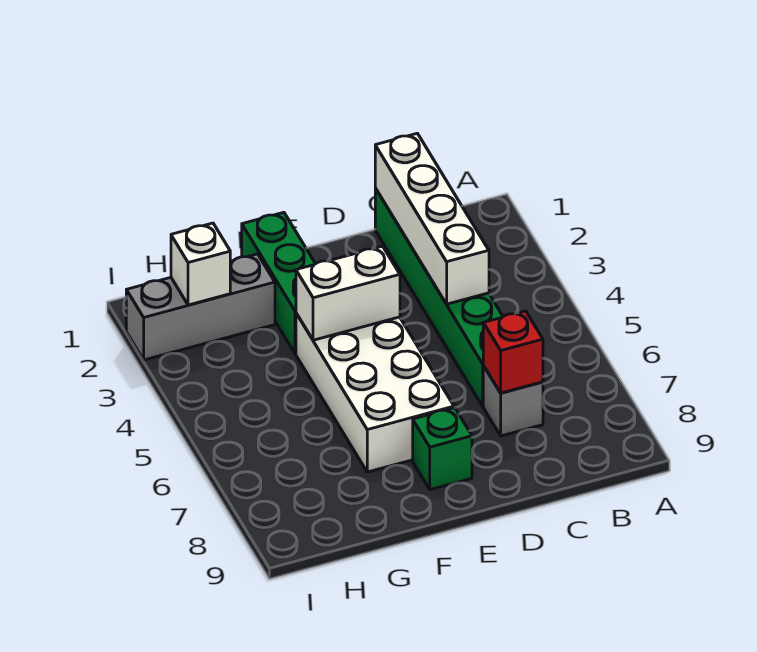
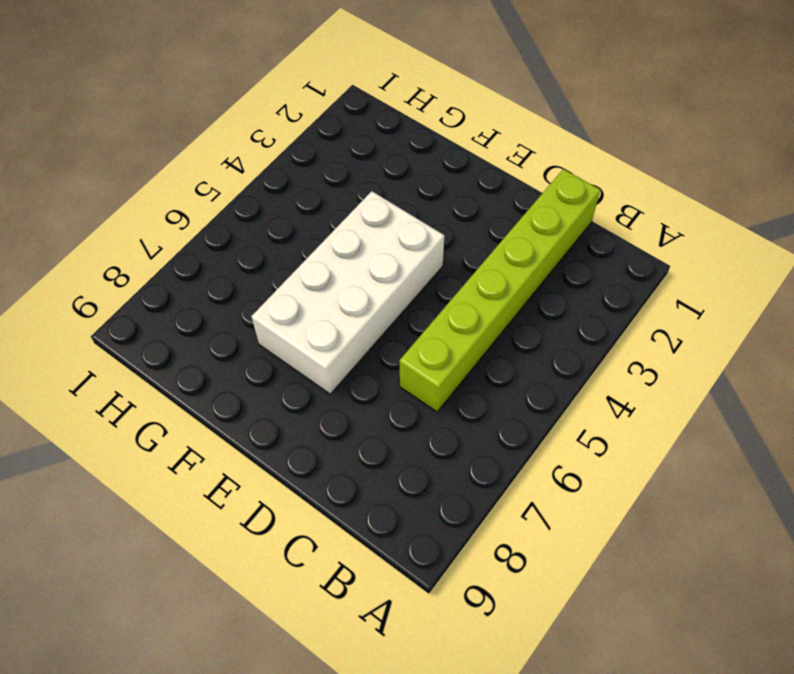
lime 1x6 brick [400,169,600,412] -> green 1x6 brick [375,188,503,406]
none -> grey 1x1 brick [483,366,543,436]
none -> green 1x1 brick [413,408,472,490]

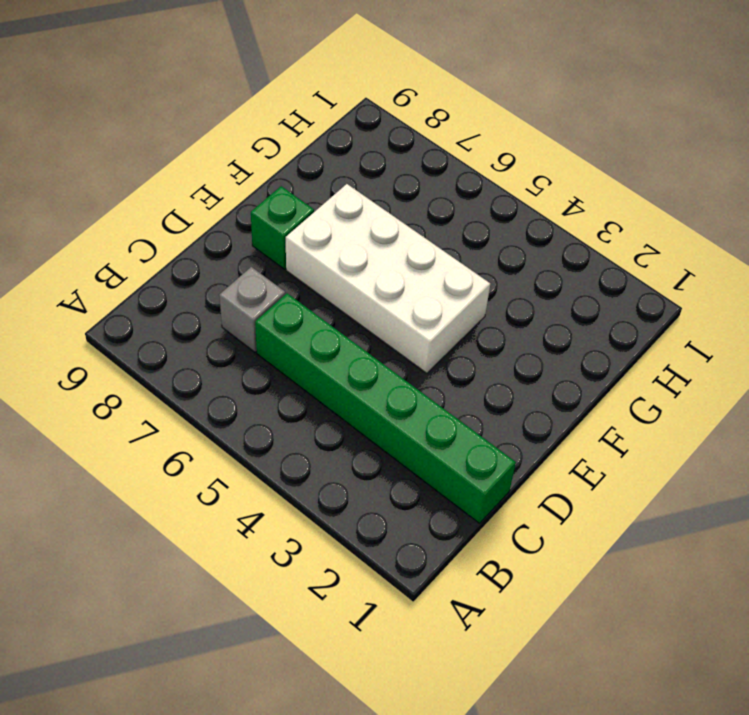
none -> green 1x3 brick [242,212,315,354]
none -> grey 1x3 brick [126,254,275,360]

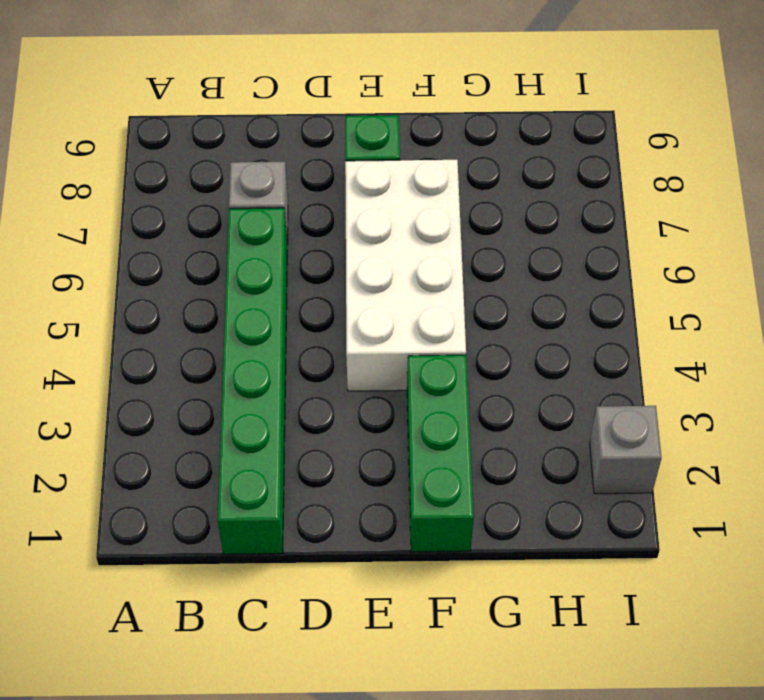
grey 1x1 brick [590,406,662,494] -> grey 1x3 brick [126,254,275,360]
none -> white 1x4 brick [375,133,489,304]
none -> red 1x1 brick [483,311,543,393]

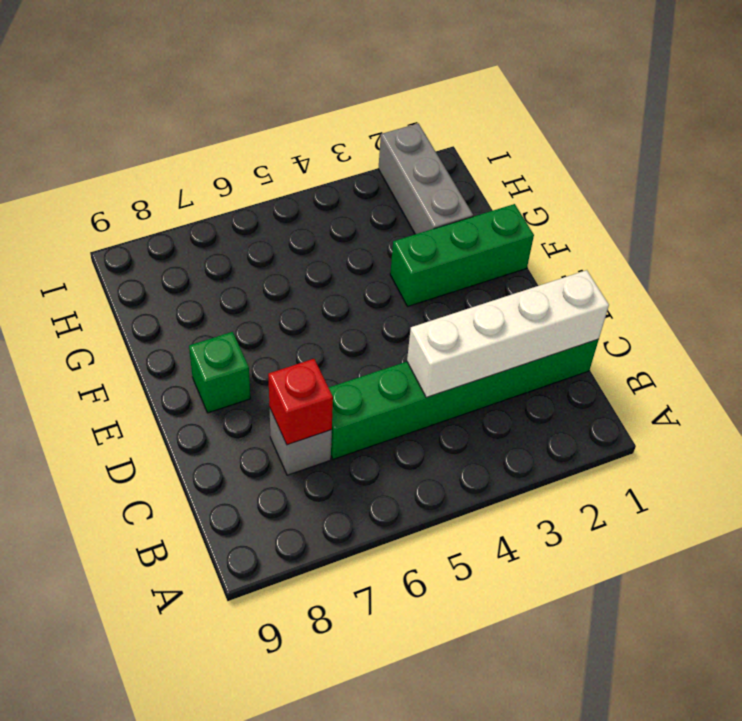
none -> white 2x4 brick [296,313,454,472]
none -> white 1x2 brick [296,246,400,340]

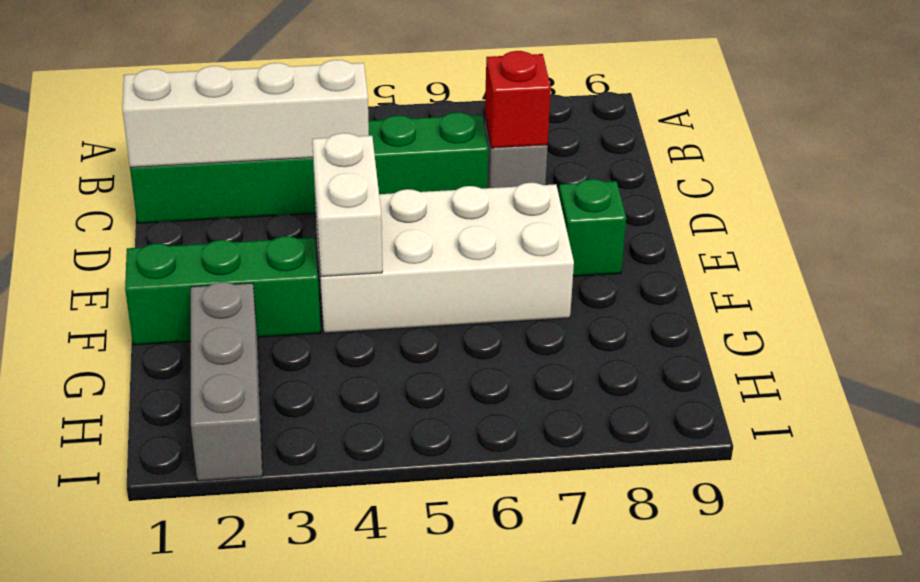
none -> white 1x1 brick [171,223,230,305]

